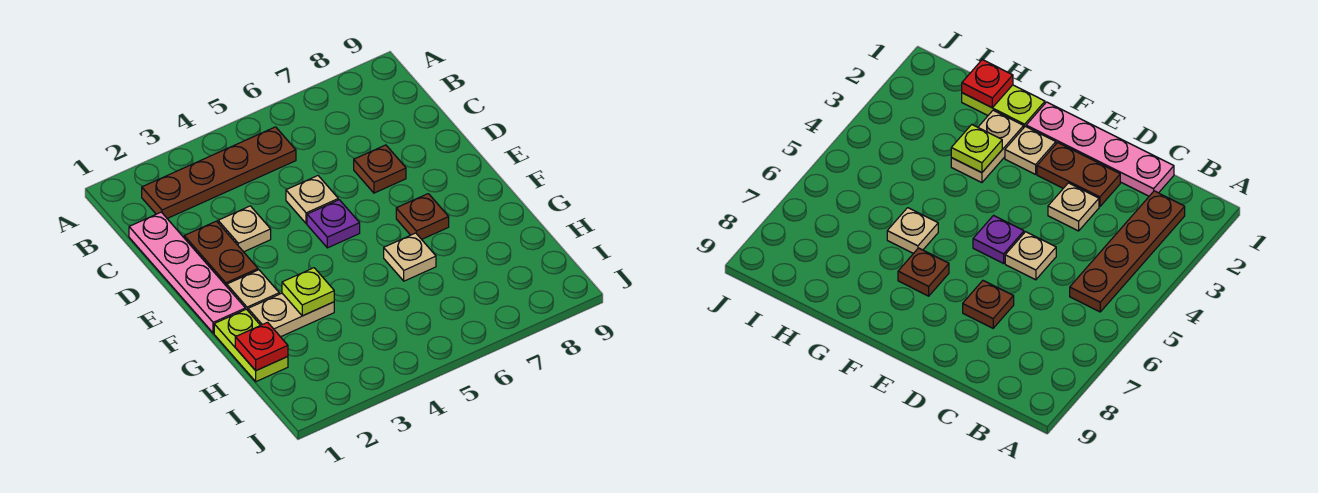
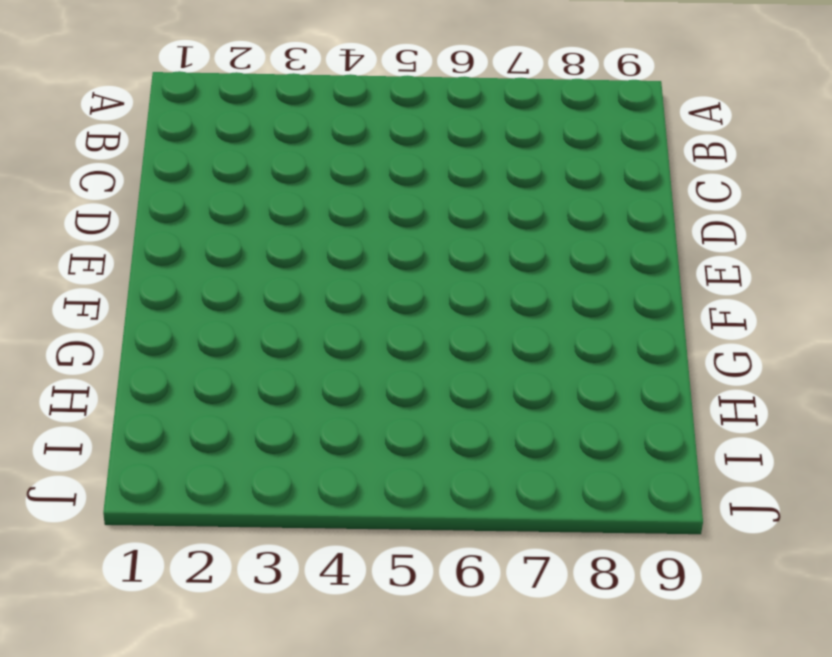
none -> brown 1x4 plate [142,127,296,218]
none -> pink 1x4 plate [129,212,245,333]
none -> brown 1x2 plate [184,221,258,286]

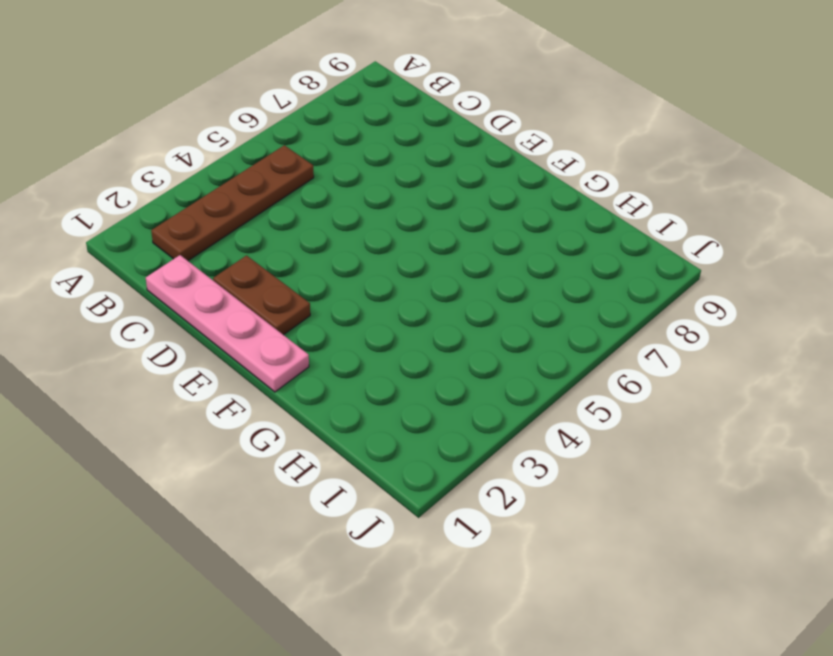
none -> tan 1x1 plate [218,206,271,252]
none -> tan 1x1 plate [286,176,338,224]
none -> brown 1x1 plate [354,145,406,193]

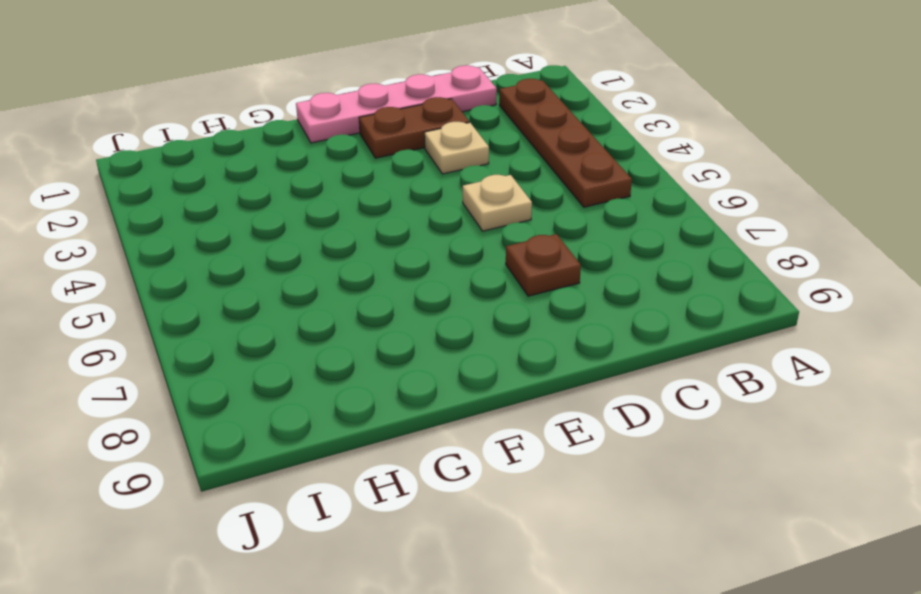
none -> purple 1x1 plate [307,200,360,248]
none -> tan 1x1 plate [227,270,279,310]
none -> brown 1x1 plate [396,194,449,239]

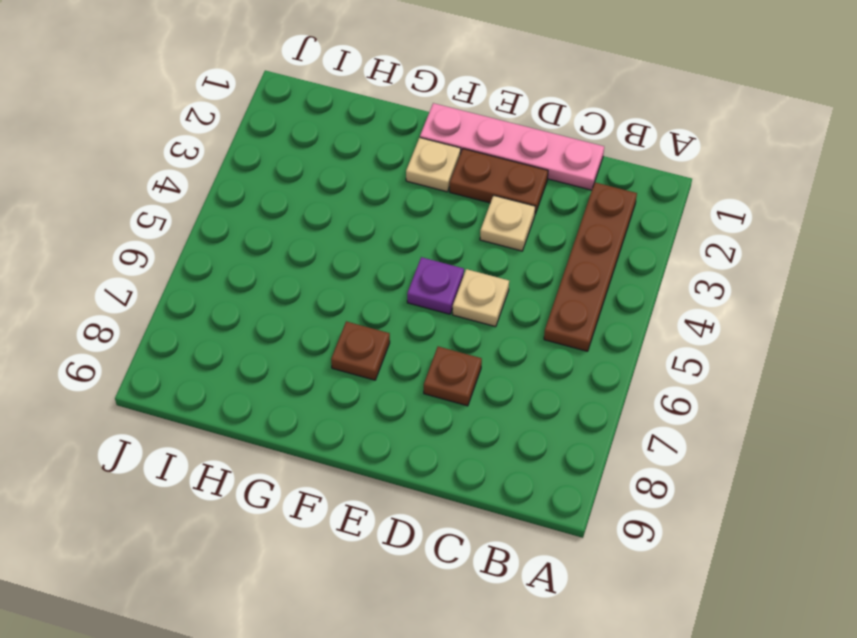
none -> lime 1x2 plate [214,309,288,382]
none -> tan 1x2 plate [248,293,334,337]
none -> tan 1x1 plate [384,233,436,281]

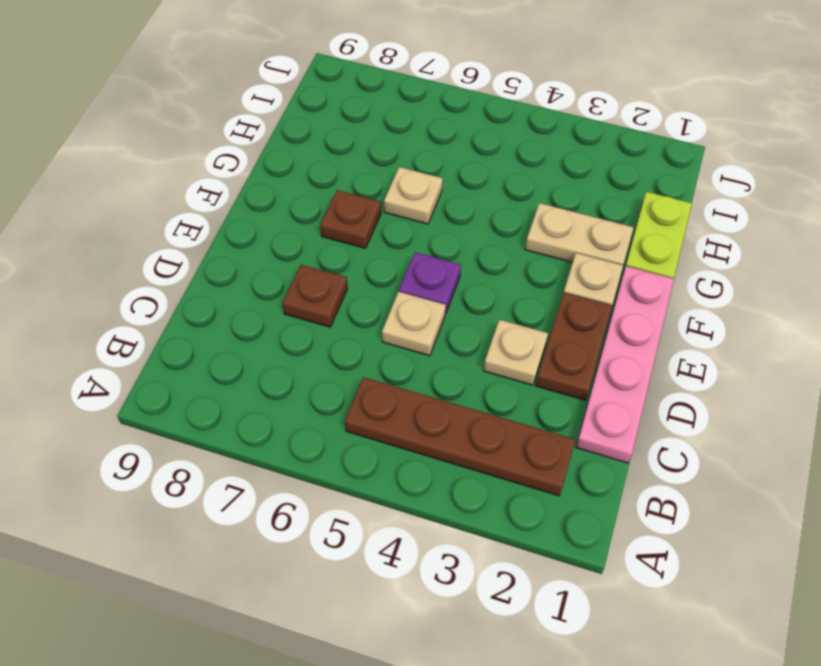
none -> lime 1x1 plate [282,268,334,316]
none -> red 1x1 plate [235,322,288,371]

